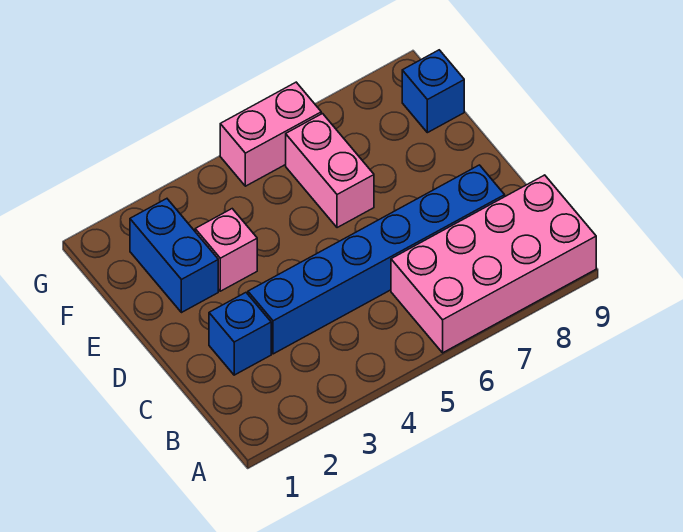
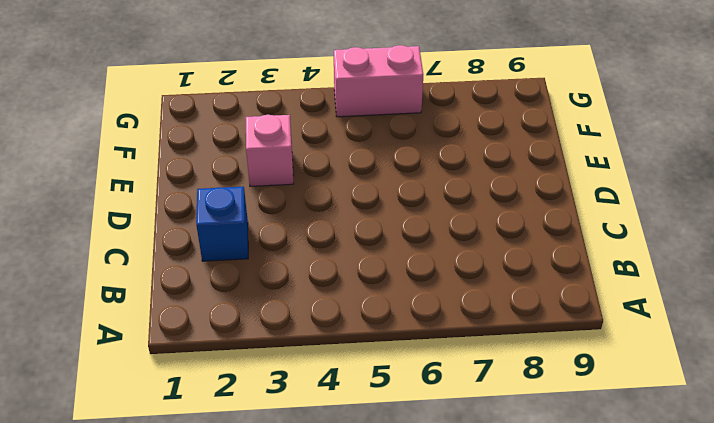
none -> pink 2x4 brick [391,175,596,353]
none -> blue 1x6 brick [248,165,505,354]

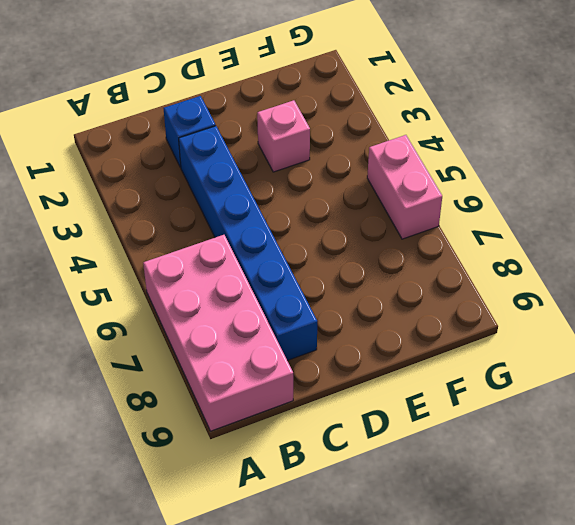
none -> blue 1x2 brick [130,199,218,313]
none -> pink 1x2 brick [286,114,374,228]

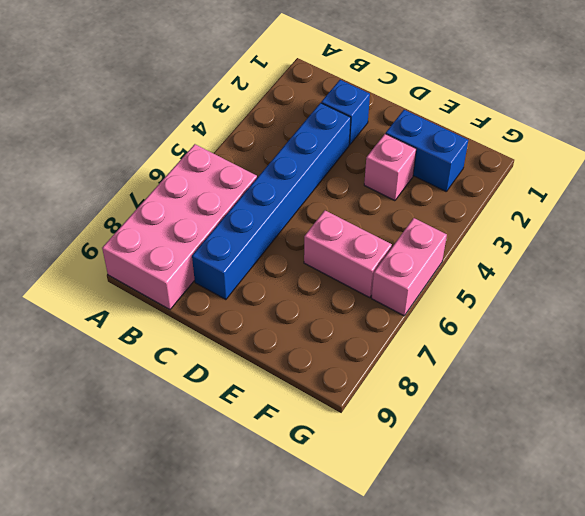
none -> blue 1x1 brick [402,50,464,133]

